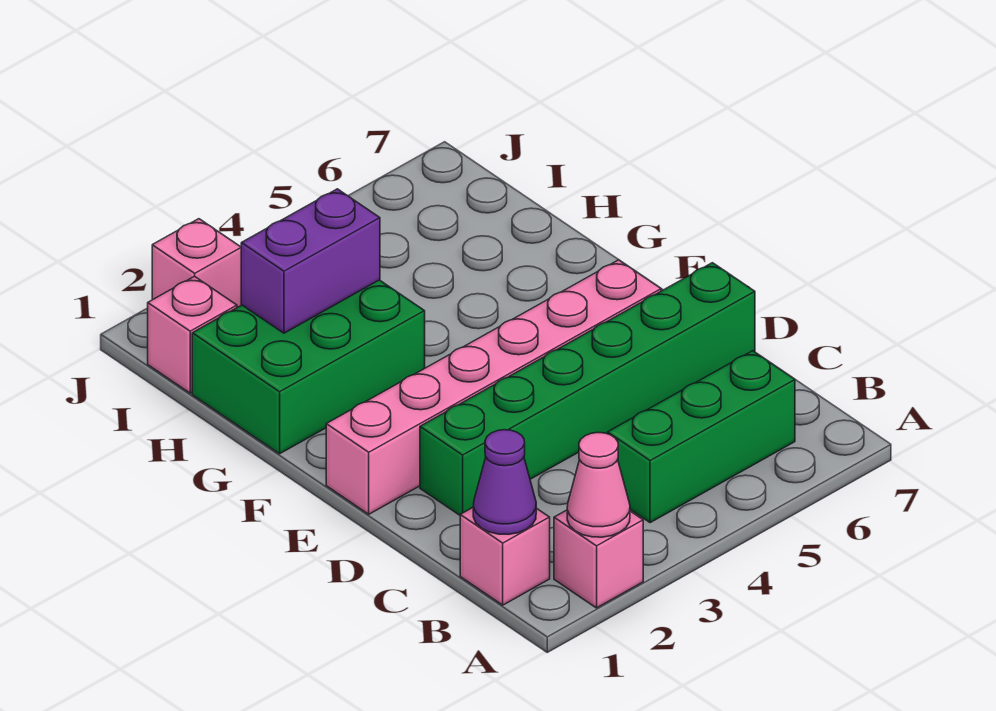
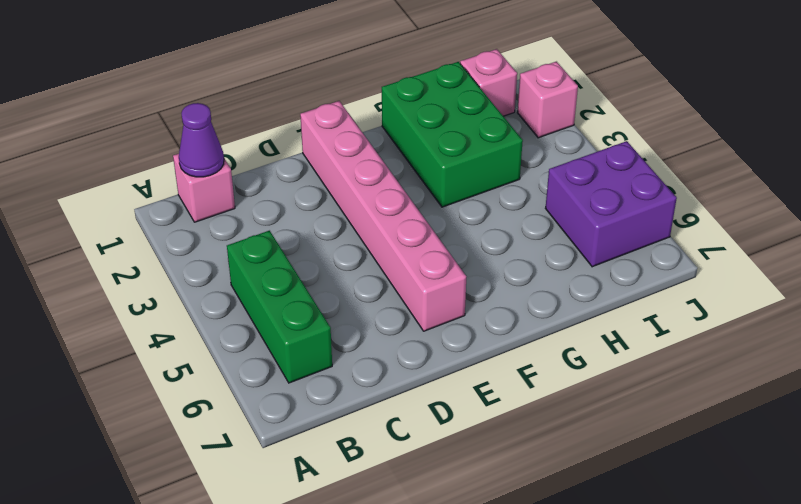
purple 2x2 brick [545,141,677,267] -> none
none -> pink 1x1 brick [554,510,643,608]
none -> green 1x6 brick [420,263,755,515]

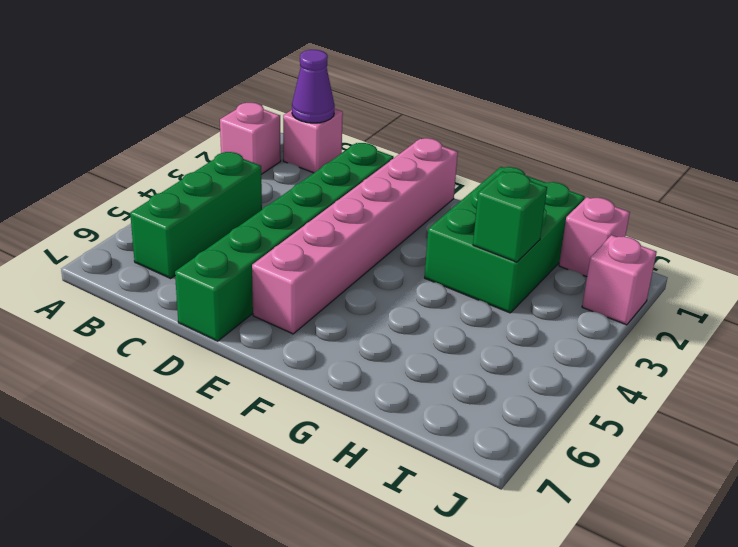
green 1x1 brick [473,172,547,262] -> purple 1x2 brick [241,189,380,333]
none -> pink 1x1 cone [567,433,630,537]

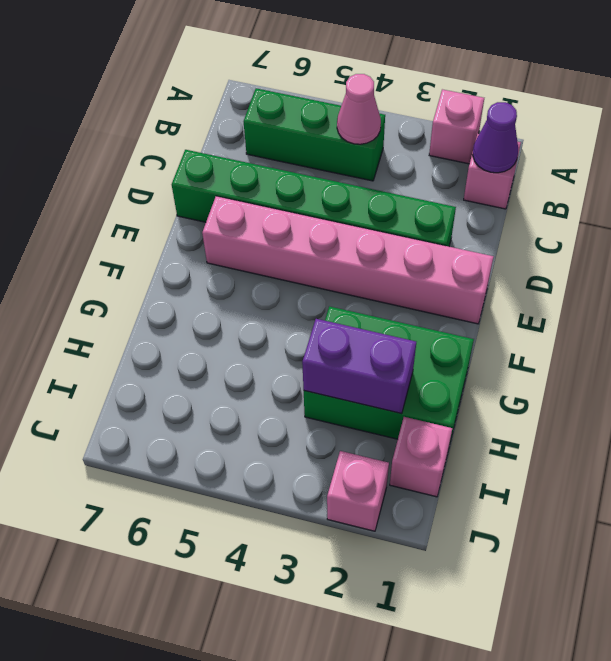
pink 1x1 cone [337,74,381,144] -> pink 1x1 cone moved to [567,433,630,537]

